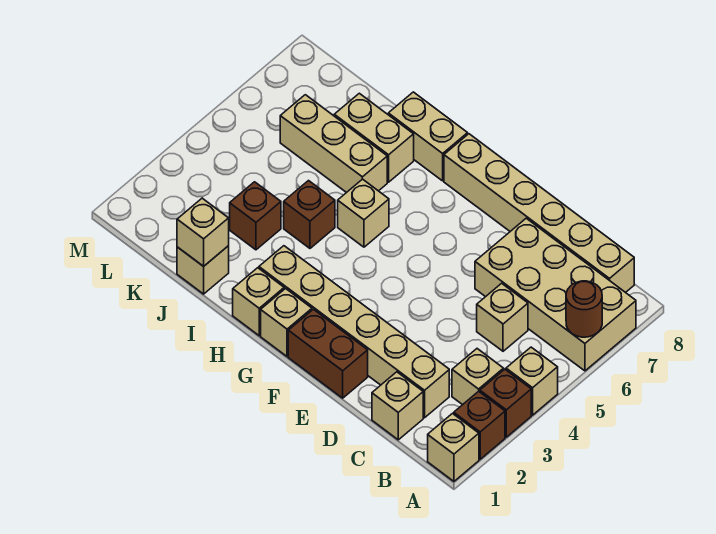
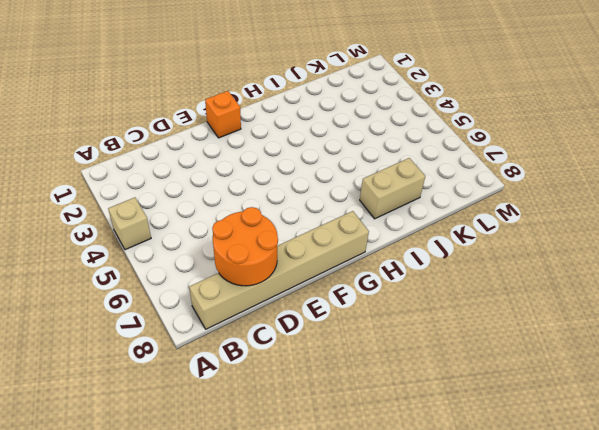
orange 2x2 round brick [212,207,278,286] -> none
orange 1x1 brick [205,91,241,138] -> brown 1x2 brick [288,309,368,398]
none -> tan 1x1 brick [428,414,479,481]
none -> brown 1x1 brick [454,391,505,459]
none -> brown 1x1 brick [480,369,531,437]

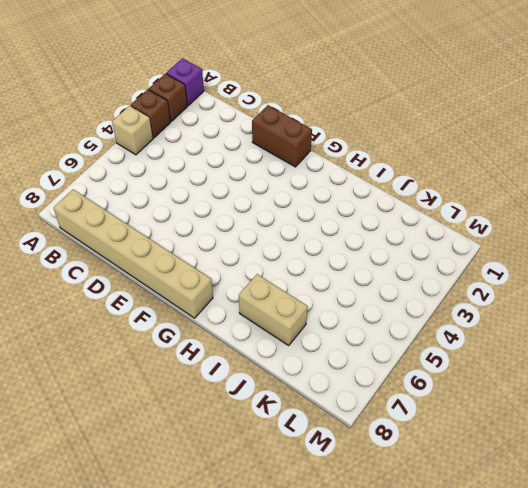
purple 1x1 brick [166,58,204,106] -> tan 1x1 brick [428,414,479,481]
none -> tan 2x4 brick [475,218,636,371]
none -> tan 1x1 brick [452,349,504,405]
none -> tan 1x1 brick [372,372,423,440]

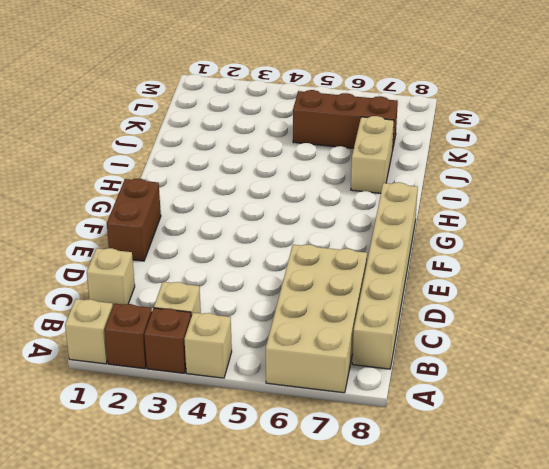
brown 1x3 brick [293,90,398,151] -> tan 1x3 brick [280,95,387,193]
none -> tan 1x6 brick [259,246,449,418]
none -> tan 1x1 brick [477,283,528,351]
none -> tan 1x1 brick [261,289,312,356]

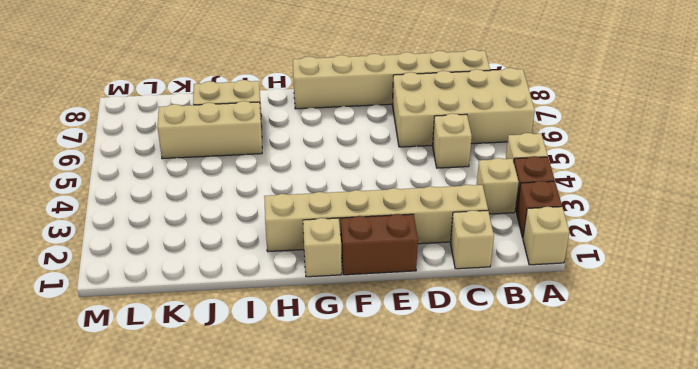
none -> tan 1x1 brick [233,268,284,336]
none -> tan 1x1 brick [338,179,389,247]
none -> tan 1x2 brick [388,92,468,181]

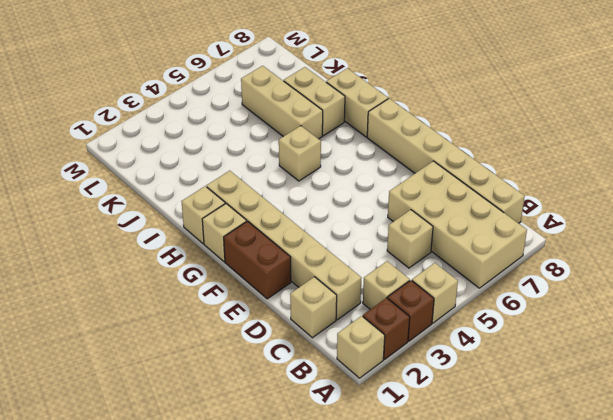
none -> brown 1x1 brick [284,181,335,248]
none -> tan 1x1 brick [177,246,229,294]
none -> brown 1x1 brick [230,182,281,250]

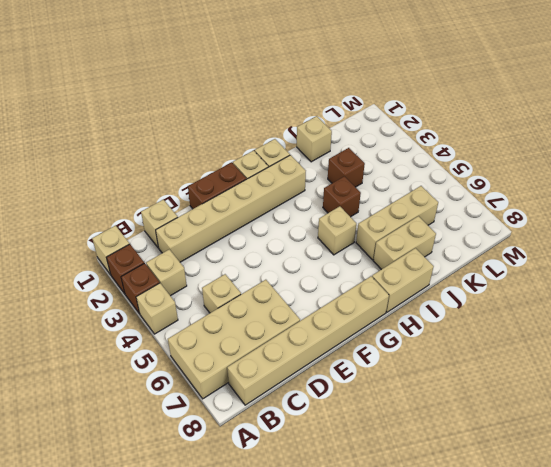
none -> brown 1x1 round brick [566,281,602,337]
none -> tan 1x1 brick [177,198,229,266]

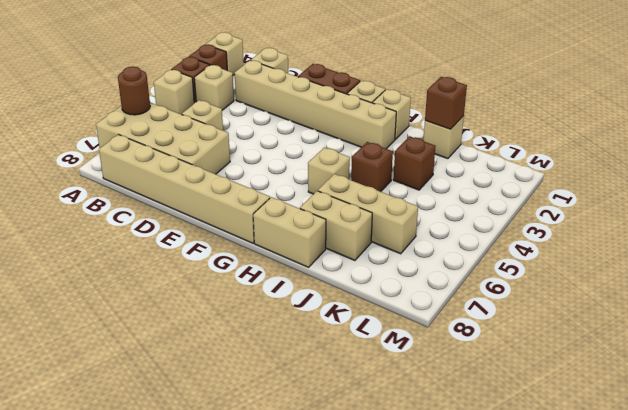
brown 1x1 brick [425,77,467,129] -> tan 1x1 brick [177,198,229,266]

